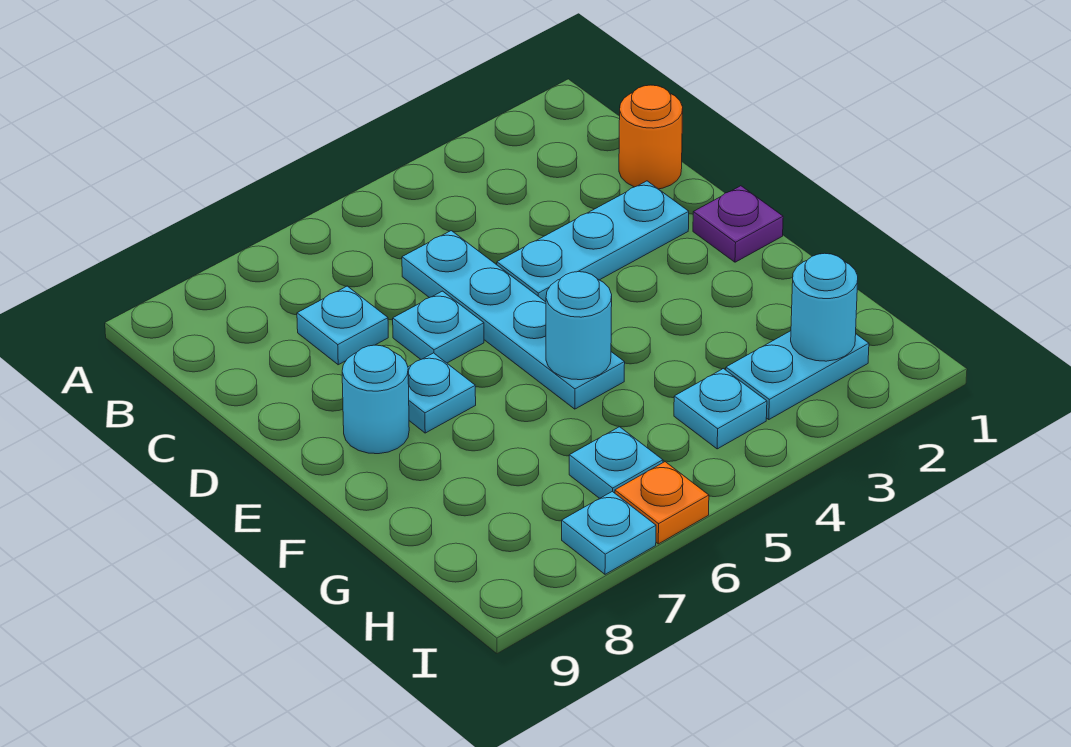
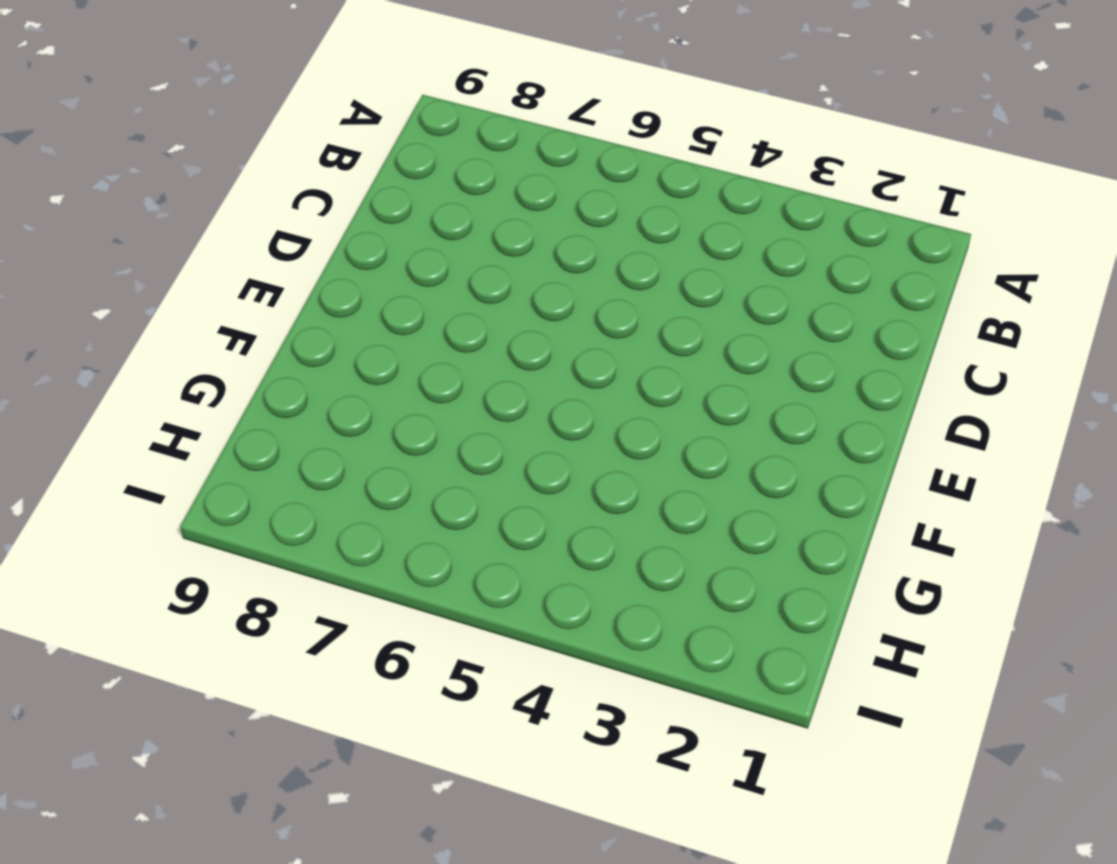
none -> orange 1x1 round brick [619,85,683,189]
none -> cyan 1x4 plate [402,231,625,409]
none -> cyan 1x1 plate [297,286,388,365]

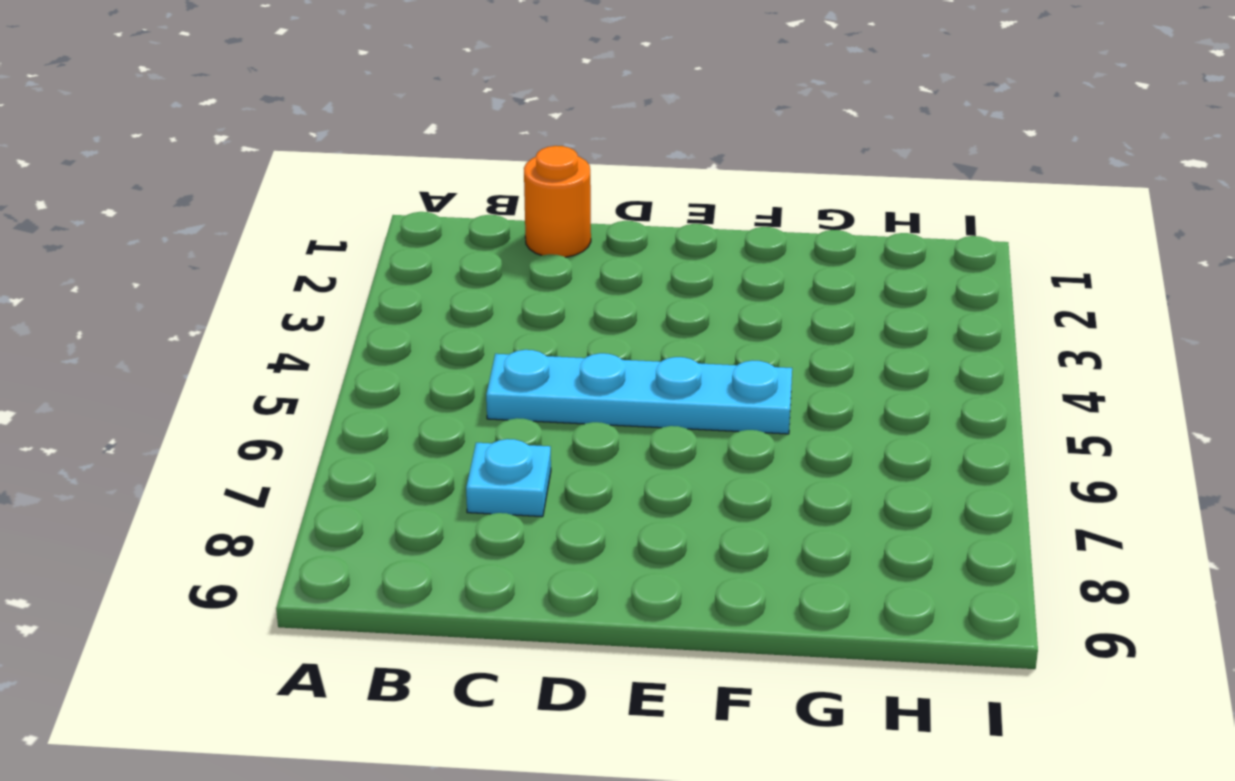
none -> cyan 1x3 plate [497,181,689,302]
none -> cyan 1x1 plate [393,291,484,363]
none -> purple 1x1 plate [693,186,783,262]

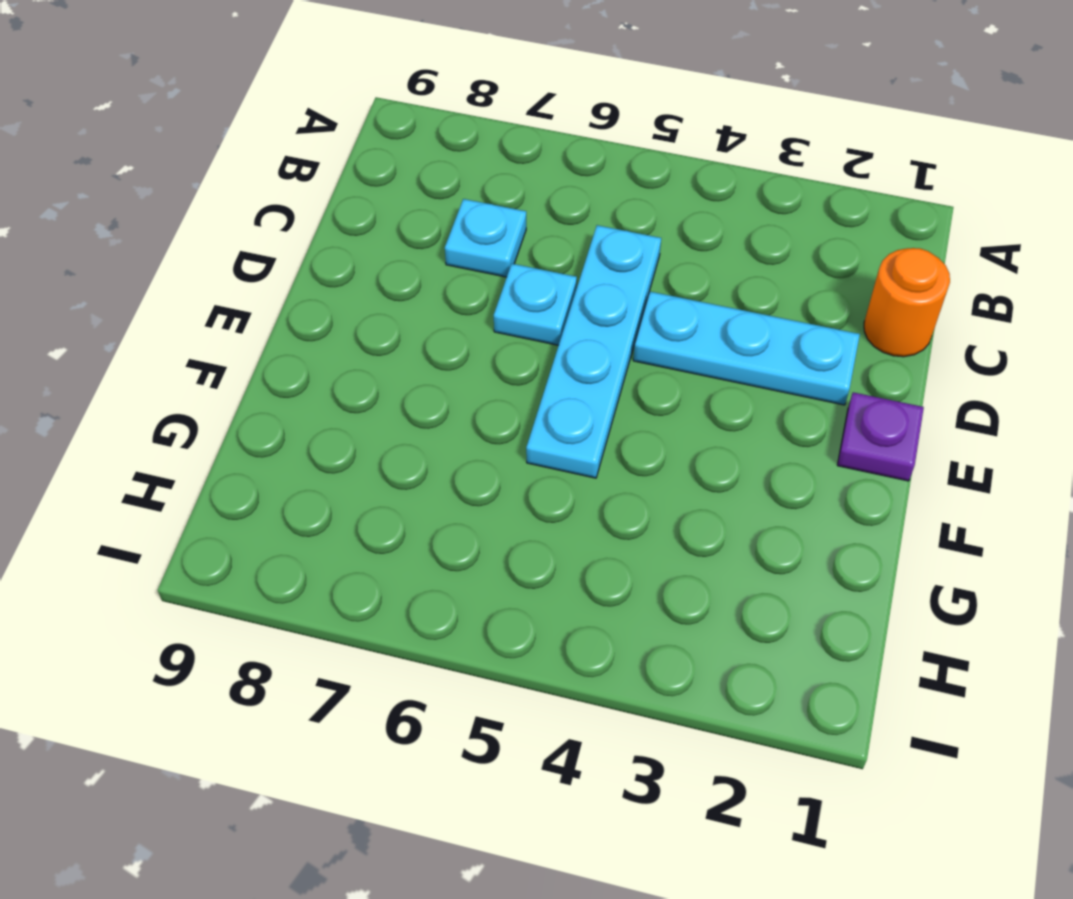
none -> cyan 1x1 plate [408,353,476,433]
none -> cyan 1x1 round brick [342,345,409,454]
none -> cyan 1x2 plate [726,331,869,420]

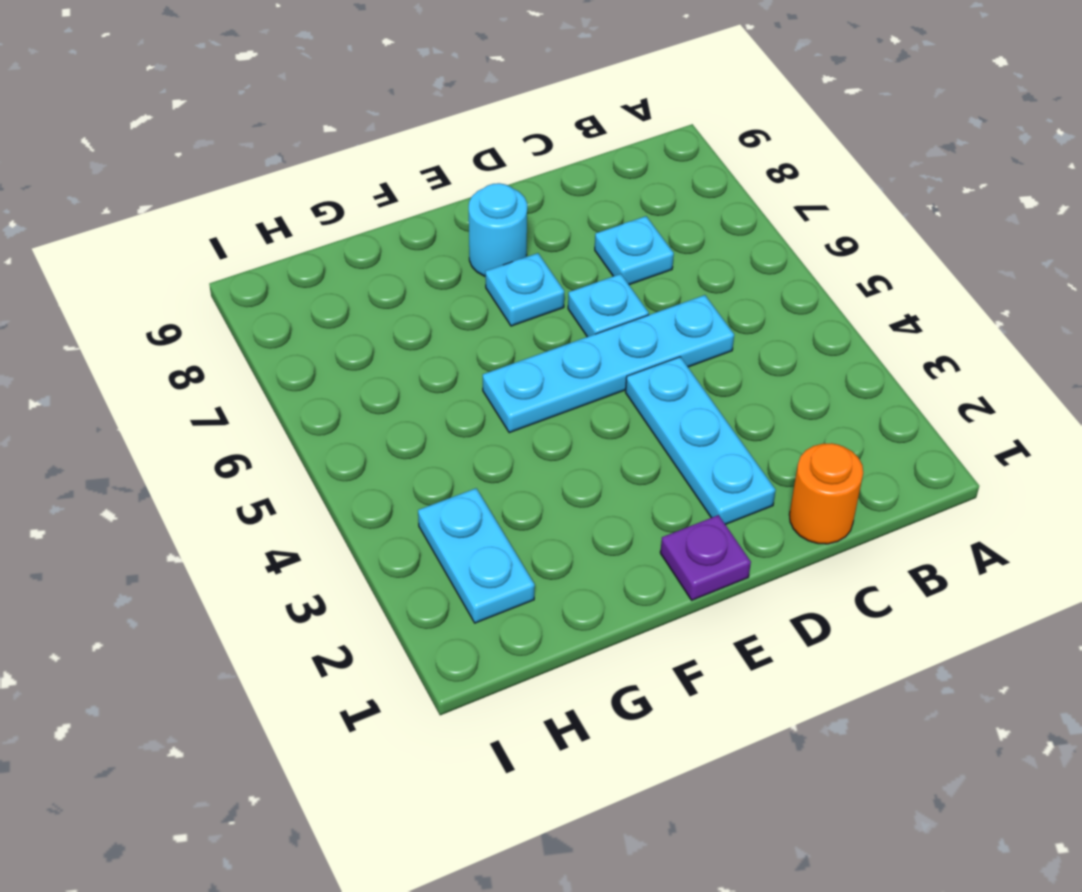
none -> cyan 1x1 plate [674,369,767,449]
none -> cyan 1x1 plate [569,427,663,498]
none -> orange 1x1 plate [615,462,709,544]

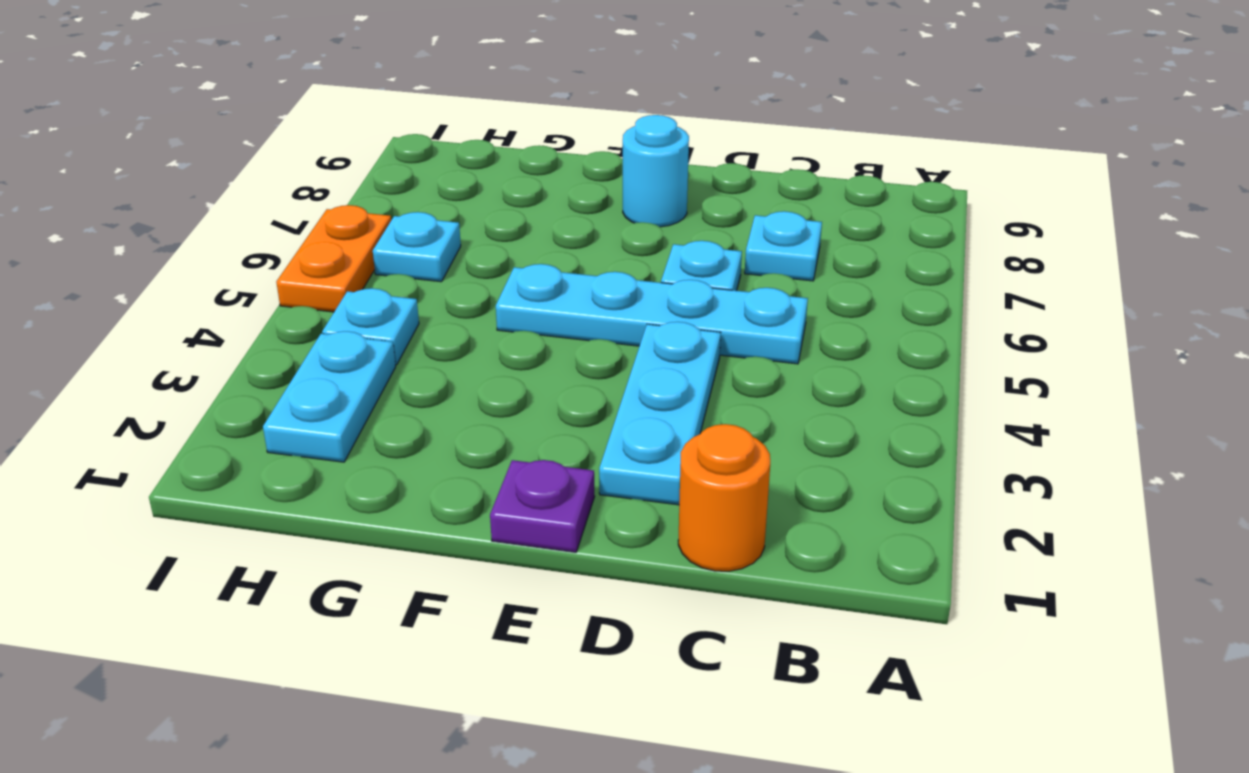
orange 1x2 plate [276,205,391,312] -> orange 1x1 plate [615,462,709,544]
none -> cyan 1x1 plate [408,353,476,433]
none -> cyan 1x1 plate [562,491,656,574]
none -> cyan 1x1 round brick [546,272,612,380]

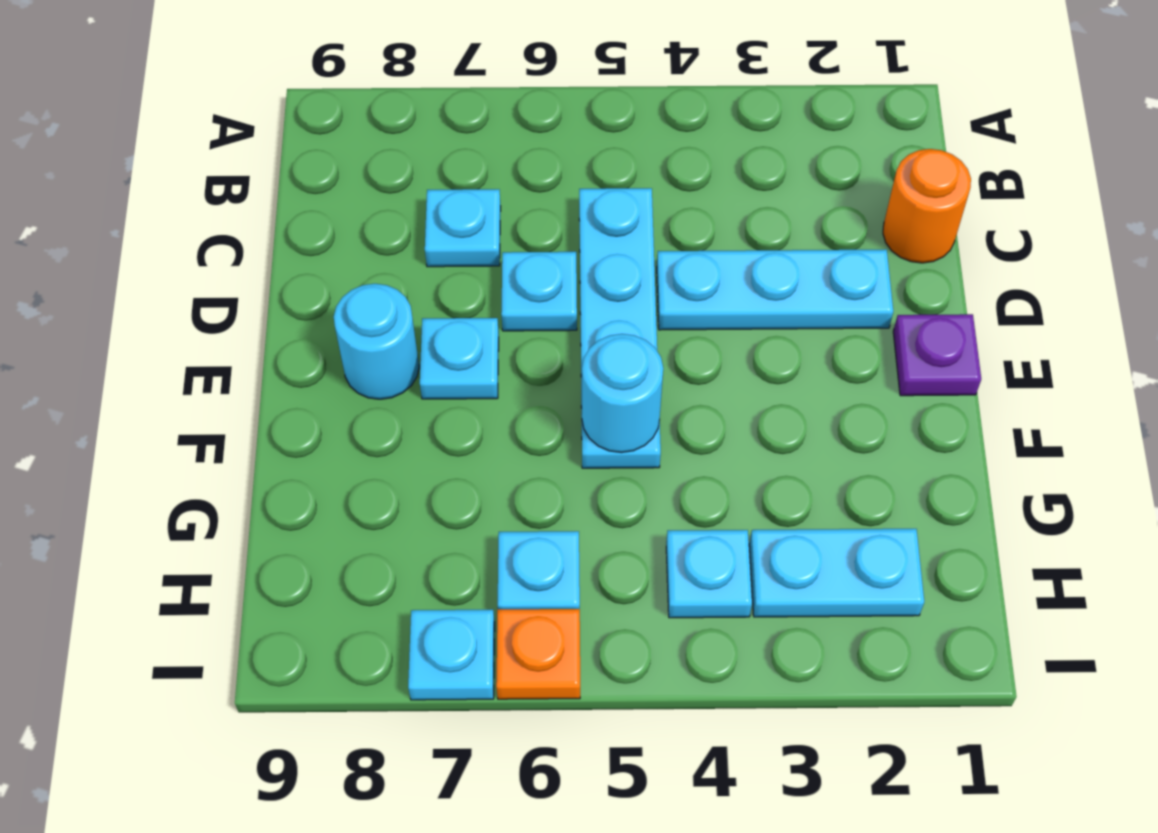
none -> cyan 1x1 round brick [791,253,858,361]

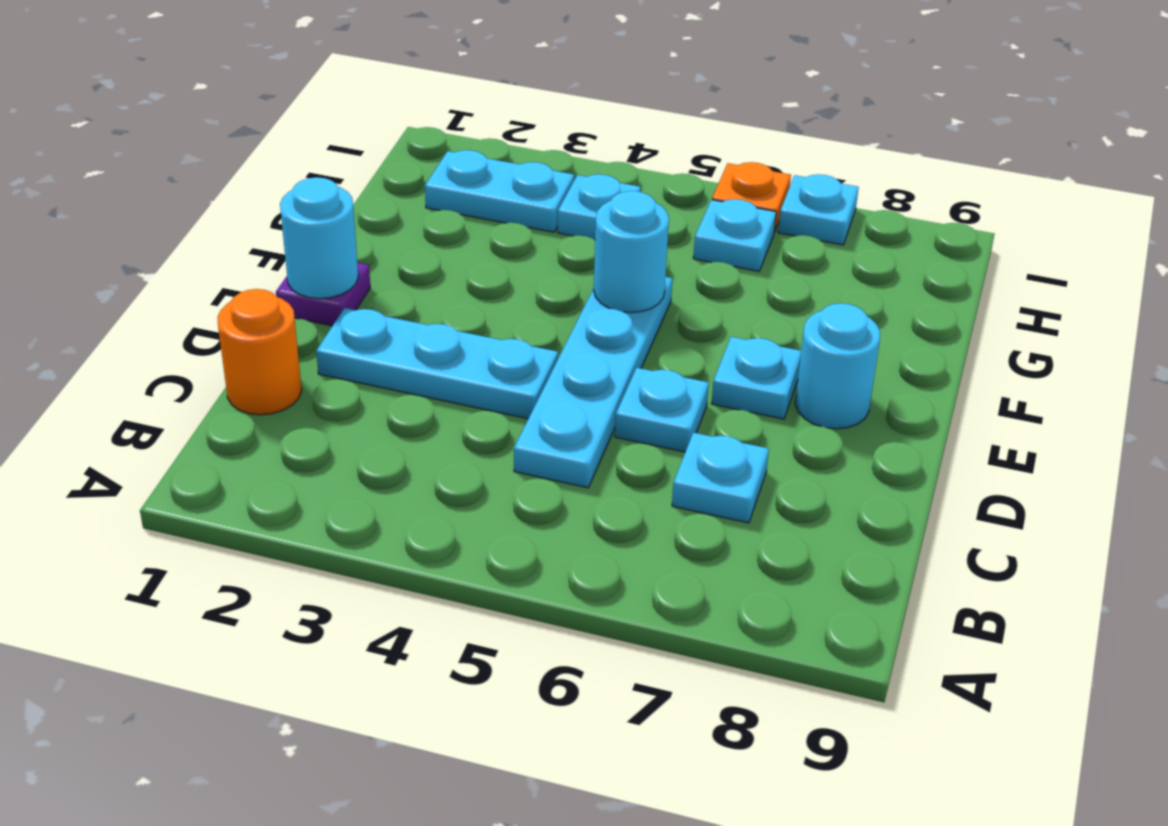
cyan 1x1 round brick [280,177,358,299] -> cyan 1x1 round brick moved to [791,253,858,361]

